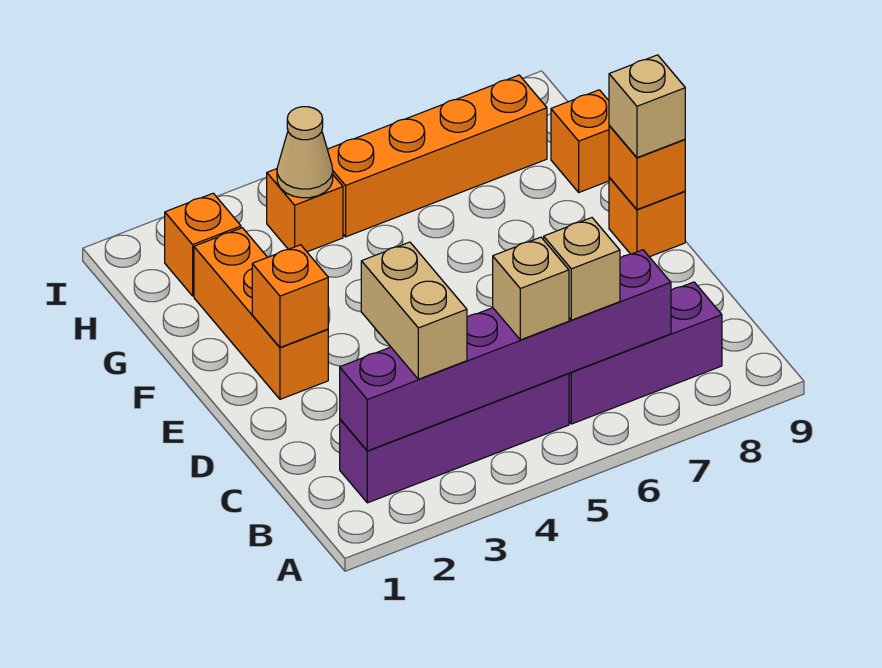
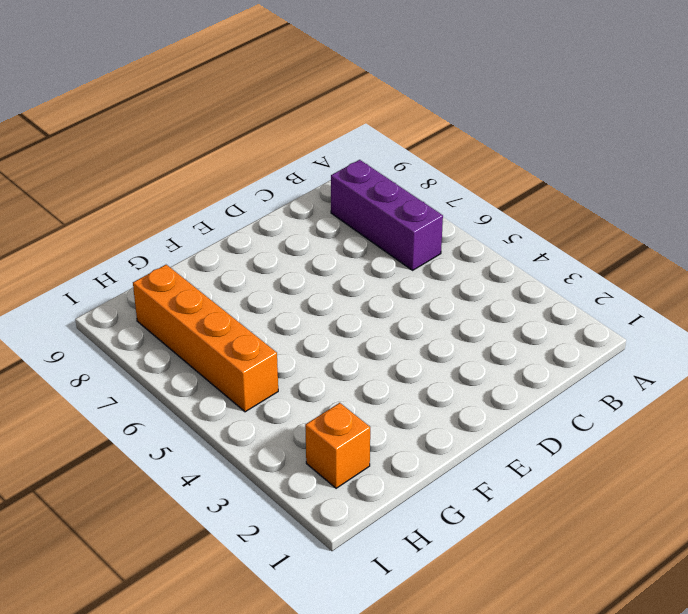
none -> purple 1x4 brick [340,374,569,503]
none -> orange 1x3 brick [194,228,328,399]
none -> orange 1x1 brick [609,177,685,257]

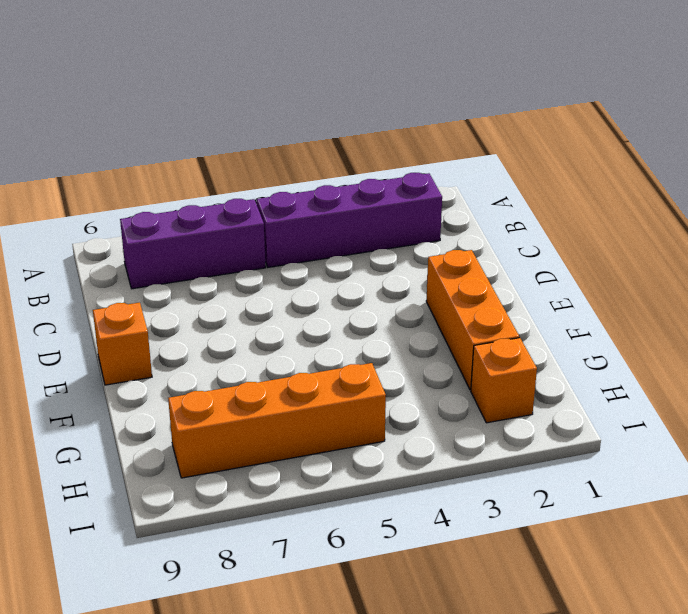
none -> orange 1x1 brick [551,90,609,192]
none -> orange 1x1 brick [267,169,343,252]
none -> purple 1x6 brick [340,250,671,451]

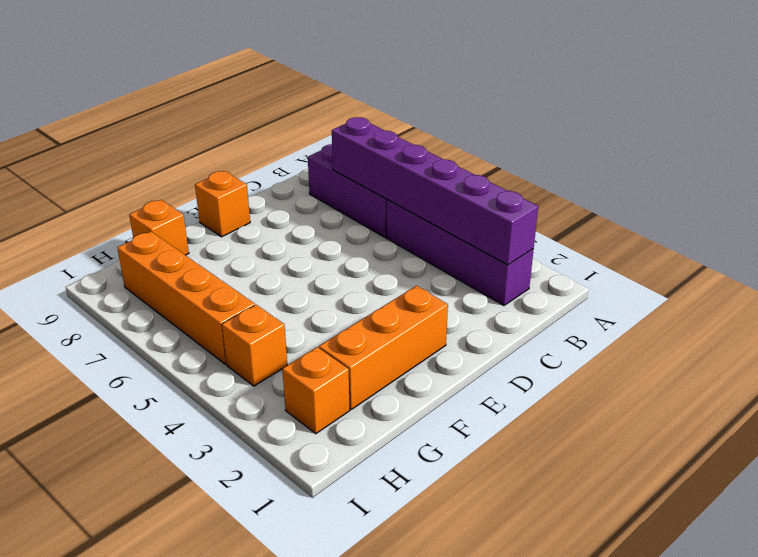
none -> orange 1x1 brick [252,245,328,347]
none -> orange 1x1 brick [609,125,685,210]
none -> tan 1x1 cone [277,107,333,198]

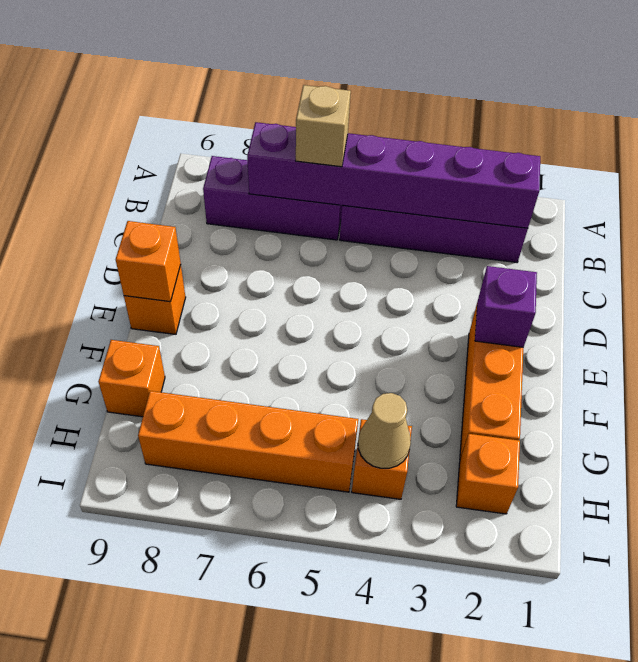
purple 1x1 brick [475,266,537,347] -> orange 1x1 brick [252,245,328,347]
none -> tan 1x2 brick [361,242,467,379]
none -> tan 1x1 brick [493,237,569,340]
none -> tan 1x1 brick [609,55,685,158]

